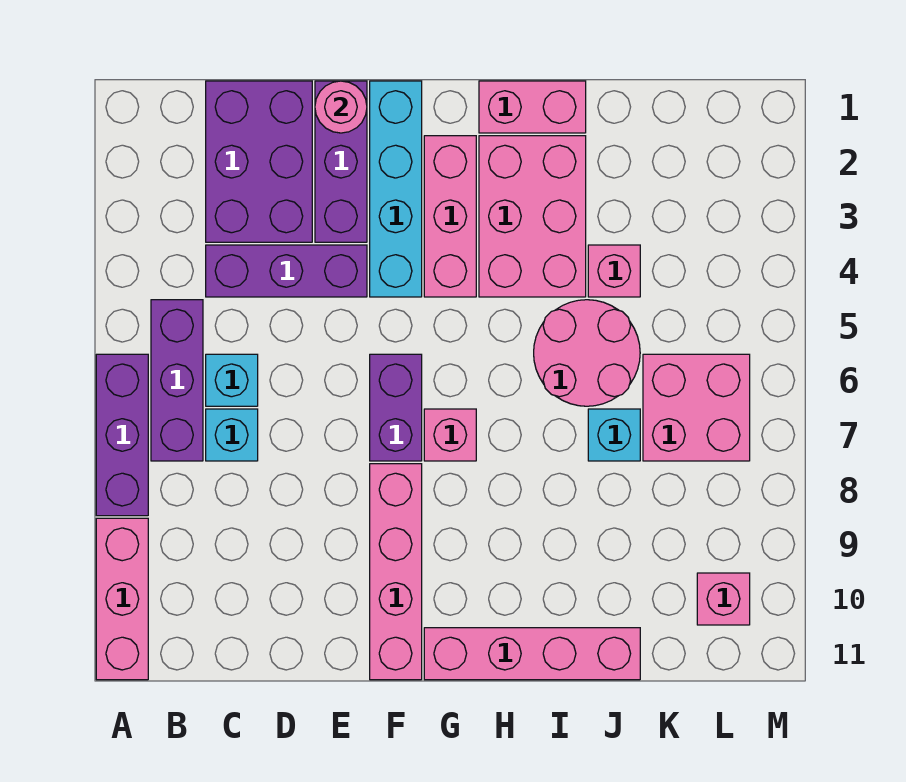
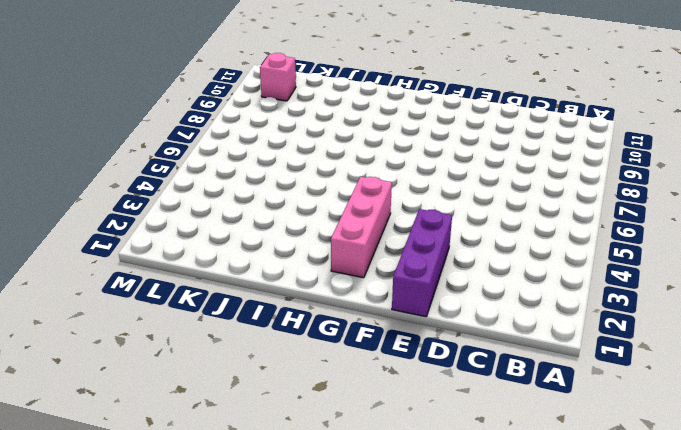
none -> purple 1x3 brick [96,354,148,516]
none -> pink 1x3 brick [96,518,148,680]
none -> purple 1x3 brick [151,300,203,461]

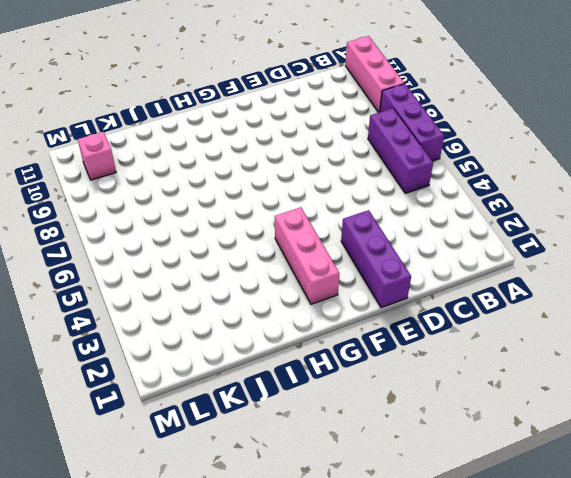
none -> purple 2x3 brick [206,81,312,242]
none -> purple 1x3 brick [206,245,367,297]
none -> cyan 1x1 brick [206,354,258,406]

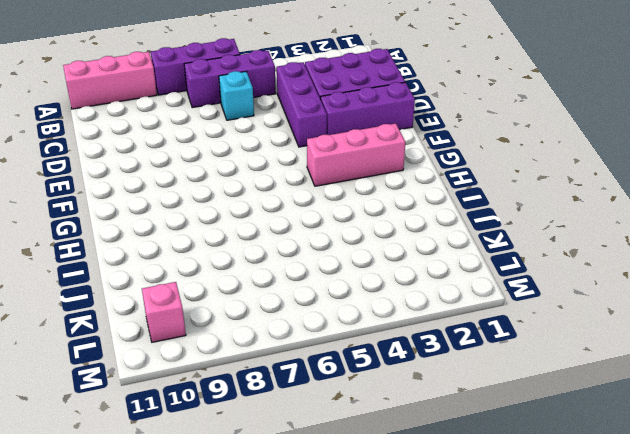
none -> cyan 1x1 brick [206,409,258,461]
none -> cyan 1x4 brick [370,81,422,297]
none -> purple 1x2 brick [370,354,422,461]

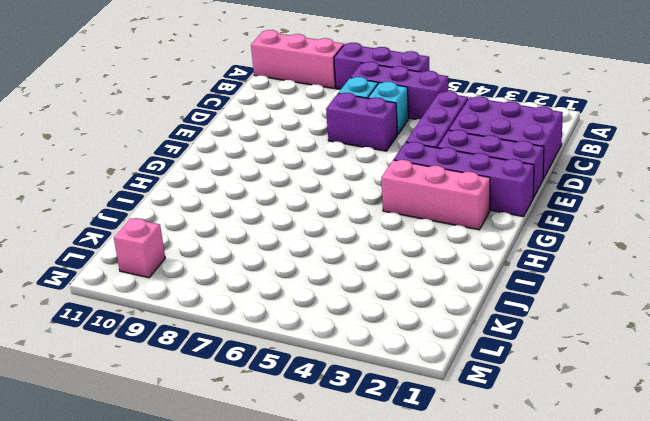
purple 1x2 brick [326,93,397,151] -> purple 1x2 brick moved to [370,354,422,461]
purple 1x4 brick [394,142,534,217] -> cyan 1x4 brick [370,81,422,297]
none -> pink 1x4 brick [370,464,422,680]
none -> pink 1x1 brick [424,409,476,461]
none -> pink 1x4 brick [424,628,640,680]

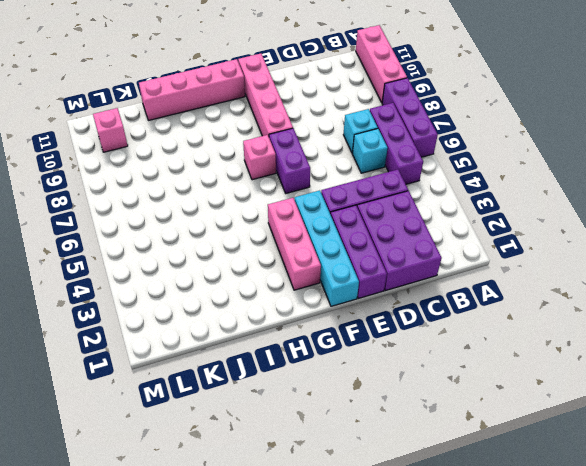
none -> pink 1x2 brick [479,81,586,133]
none -> pink 2x3 brick [479,136,586,297]
none -> pink 2x2 round brick [534,300,640,406]

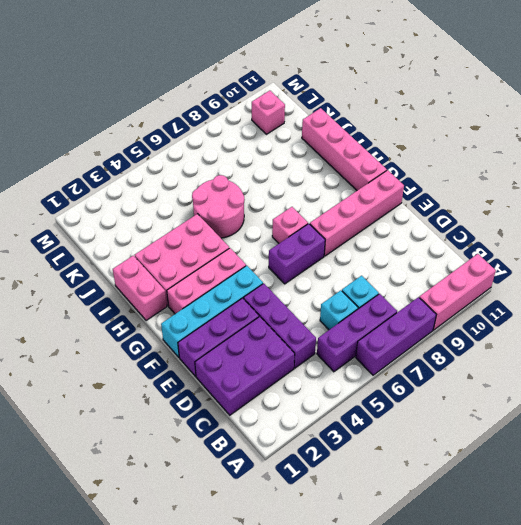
none -> pink 1x1 brick [588,245,640,297]
none -> cyan 1x1 brick [588,409,640,461]
none -> pink 2x2 brick [643,354,750,461]

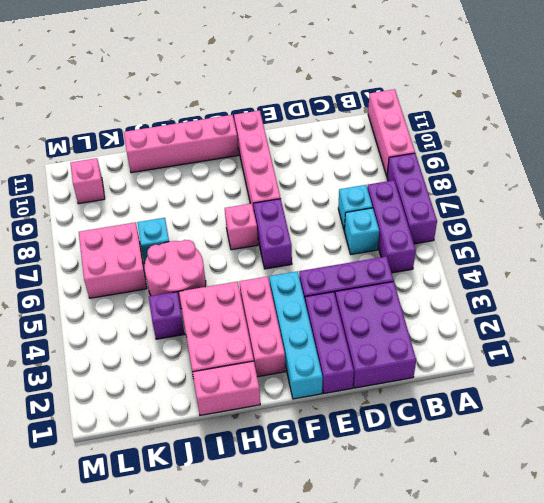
purple 1x1 brick [149,292,184,339] -> pink 1x1 brick [588,245,640,297]
none -> pink 1x1 round brick [315,81,367,133]

